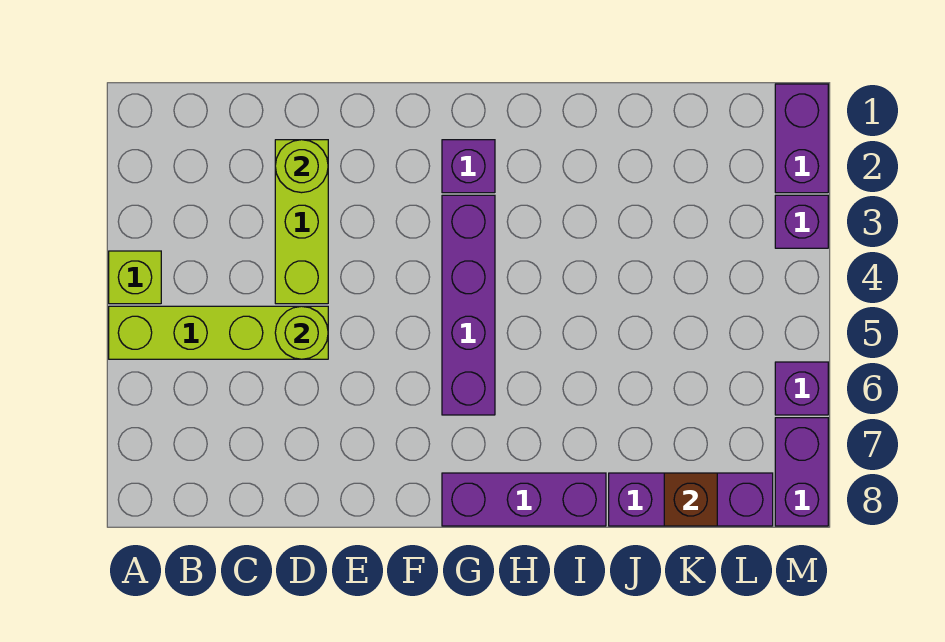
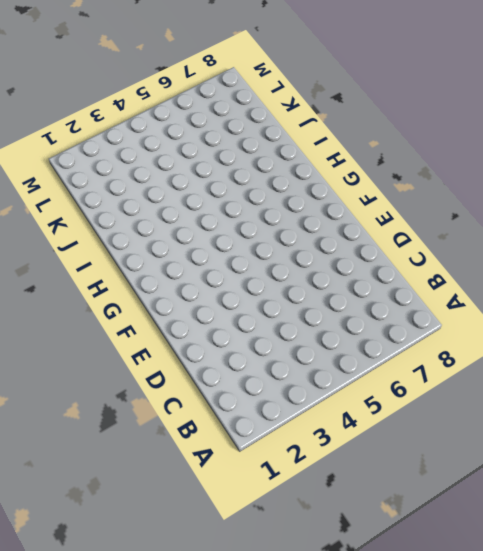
none -> lime 1x1 brick [109,251,161,304]
none -> lime 1x4 brick [109,306,328,359]
none -> lime 1x3 brick [275,140,328,304]

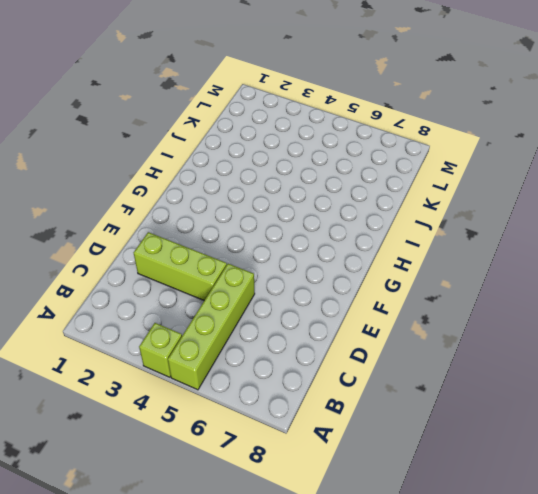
none -> purple 1x1 brick [442,140,495,193]
none -> purple 1x4 brick [442,195,495,415]
none -> purple 1x3 brick [442,473,606,526]

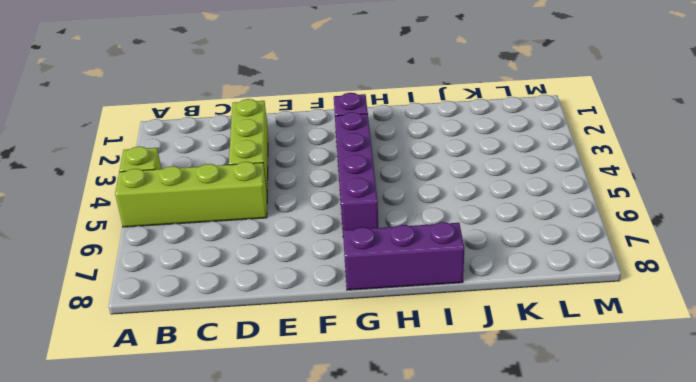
none -> purple 1x3 brick [609,473,773,526]
none -> purple 1x2 brick [775,84,828,193]
none -> purple 1x1 brick [775,195,828,248]

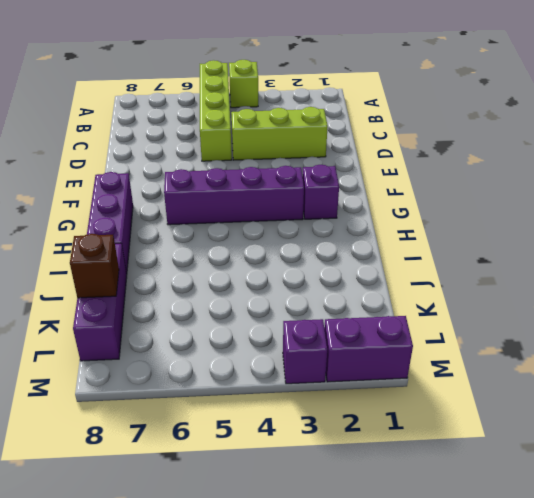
none -> purple 1x1 brick [775,362,828,415]
none -> purple 1x2 brick [775,418,828,526]
none -> lime 1x1 round brick [275,140,328,193]

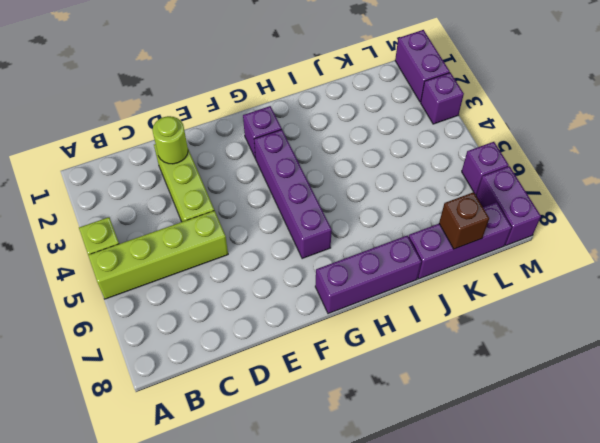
none -> lime 1x1 round brick [275,306,328,359]

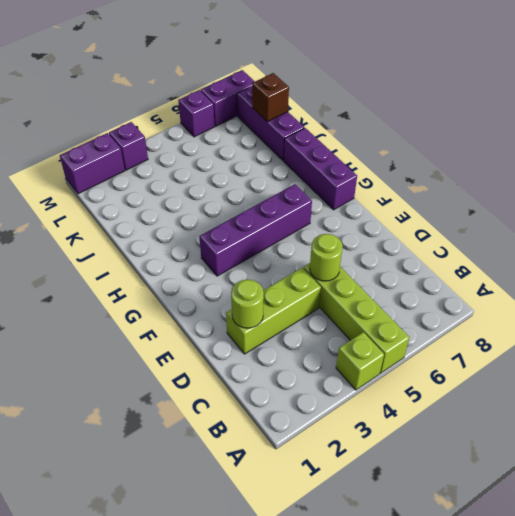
none -> purple 1x1 brick [442,140,495,193]

